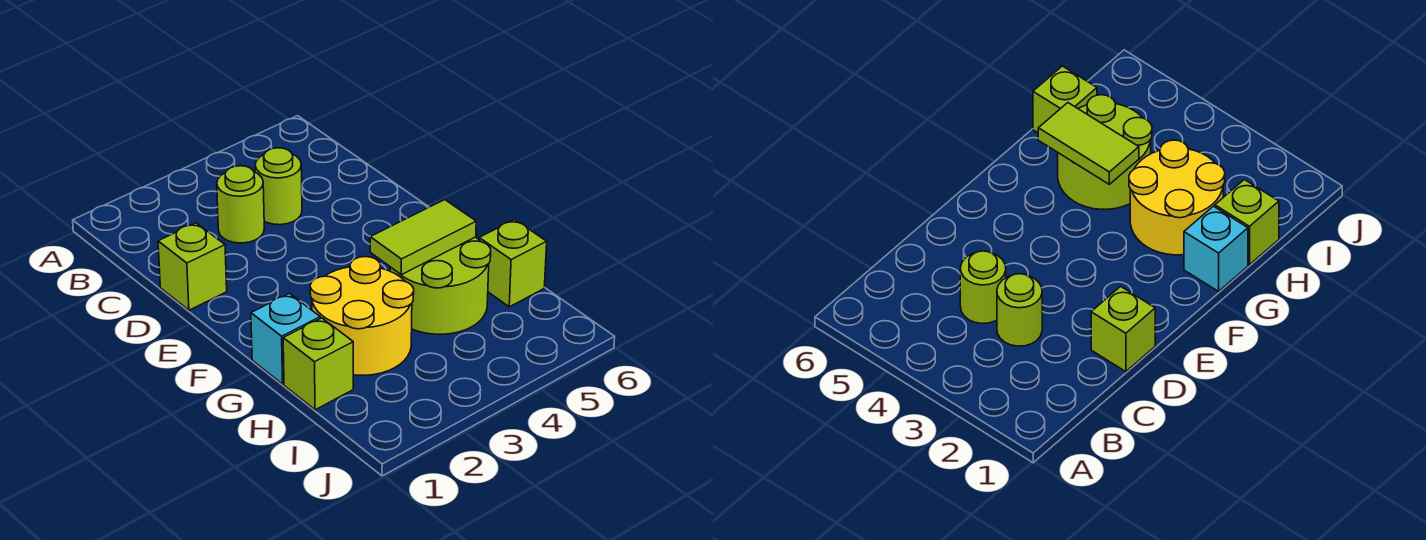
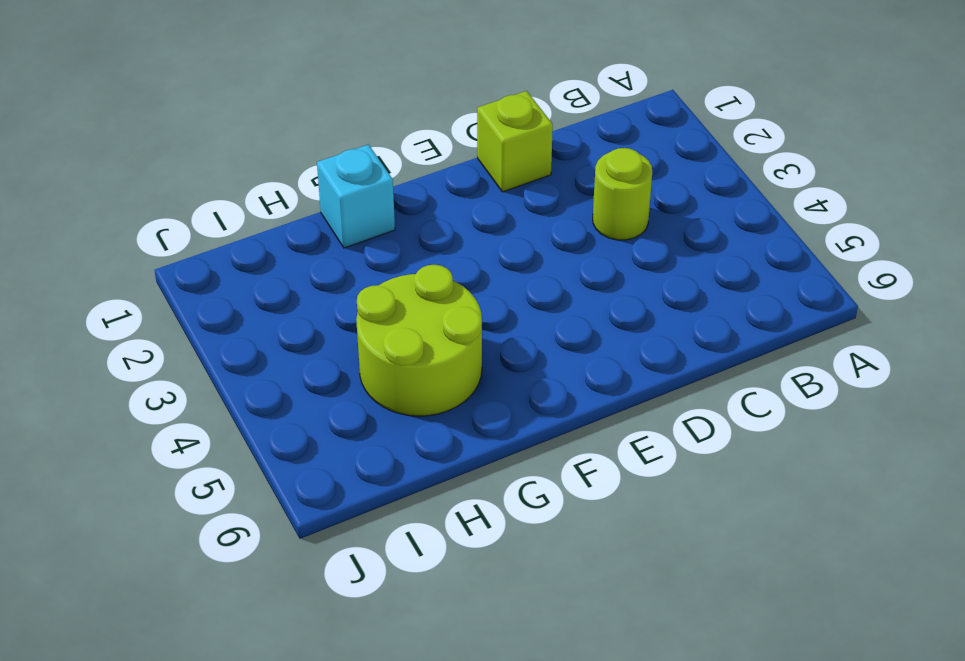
none -> lime 1x1 round brick [255,148,302,225]
none -> yellow 2x2 round brick [310,257,414,375]

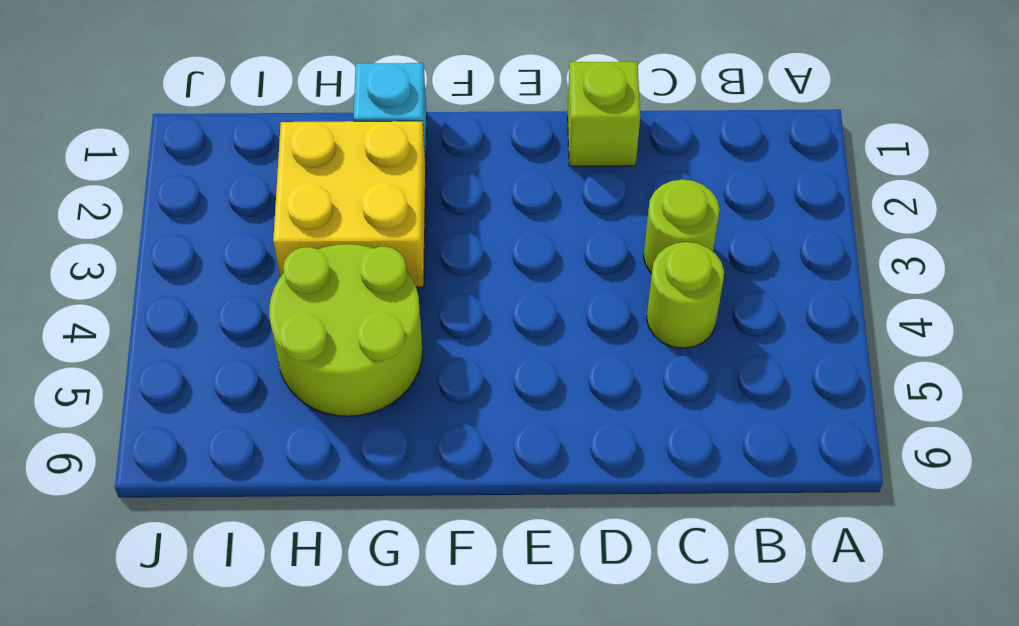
yellow 2x2 brick [273,121,426,287] -> yellow 2x2 round brick [310,257,414,375]
none -> lime 1x1 brick [283,318,353,410]
none -> lime 1x1 brick [479,220,547,307]

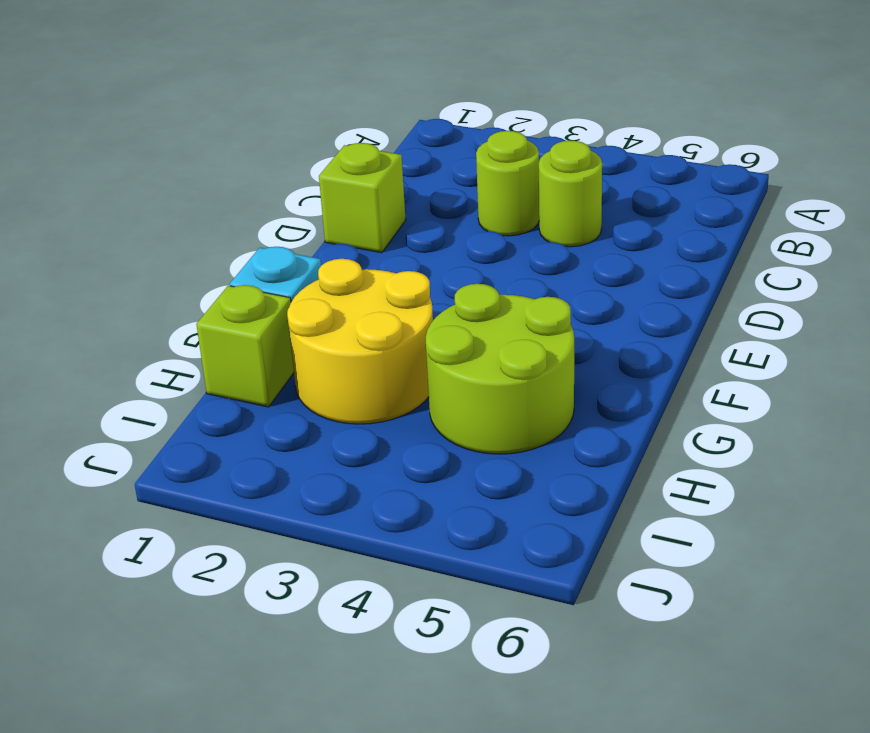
none -> lime 1x1 brick [479,220,547,307]
none -> lime 1x2 tile [370,200,476,275]

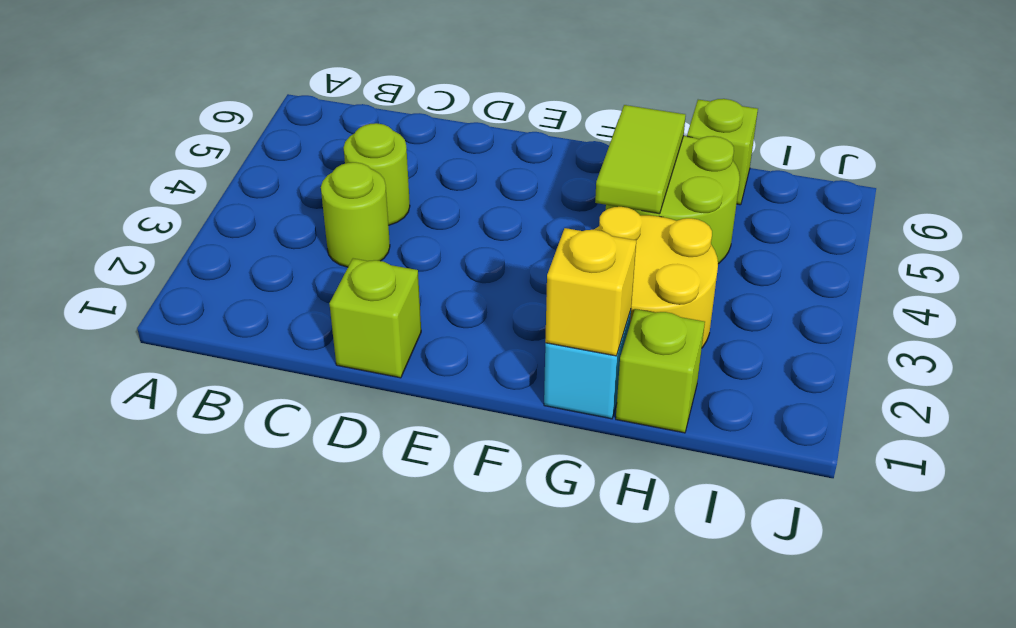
yellow 1x1 brick [545,228,636,356] -> none

